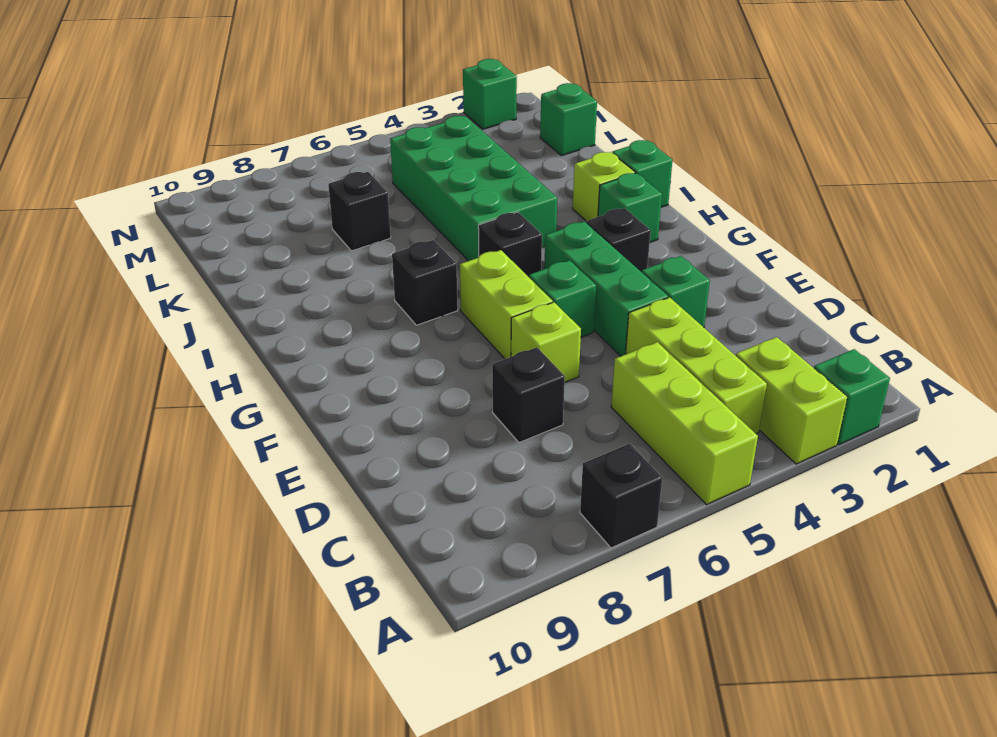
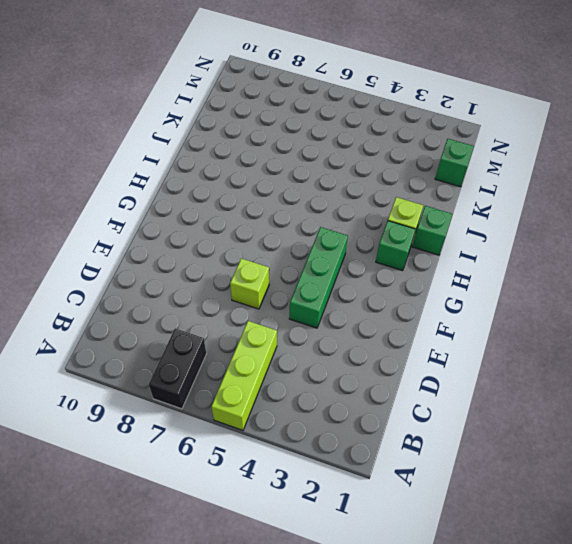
black 1x2 brick [149,328,206,409] -> black 1x1 brick [580,444,662,548]
none -> green 1x1 brick [814,349,890,445]
none -> lime 1x2 brick [736,337,847,464]
none -> lime 1x3 brick [626,297,767,434]

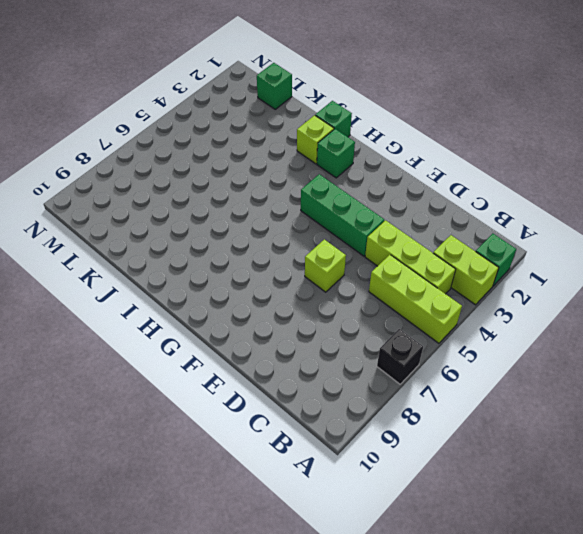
none -> black 1x1 brick [492,347,565,443]
none -> green 1x1 brick [642,256,710,327]
none -> green 1x1 brick [529,260,596,337]

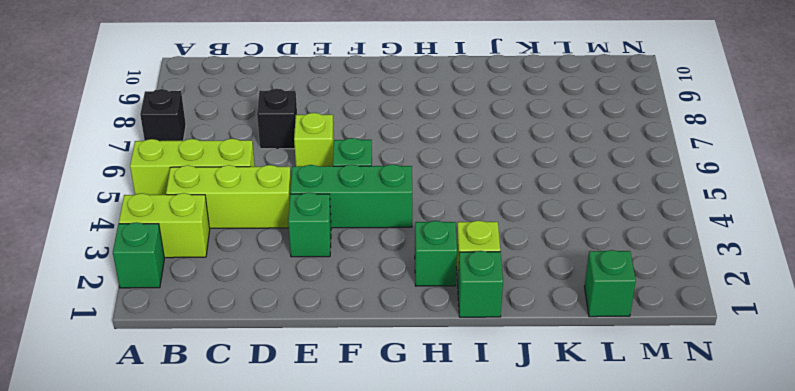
none -> lime 1x2 brick [460,250,553,359]
none -> black 1x1 brick [586,208,651,272]
none -> black 1x1 brick [478,212,542,277]

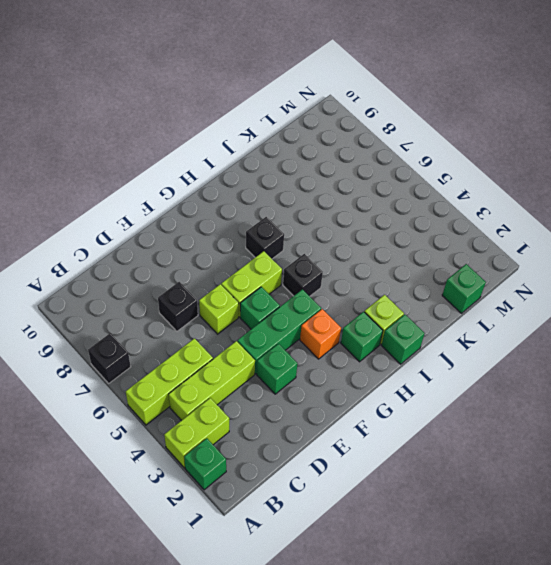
orange 1x1 brick [300,309,341,359] -> black 1x1 brick [586,208,651,272]
none -> green 2x4 brick [390,116,557,261]
none -> black 1x1 brick [328,172,391,251]
none -> green 1x1 brick [463,59,517,129]

